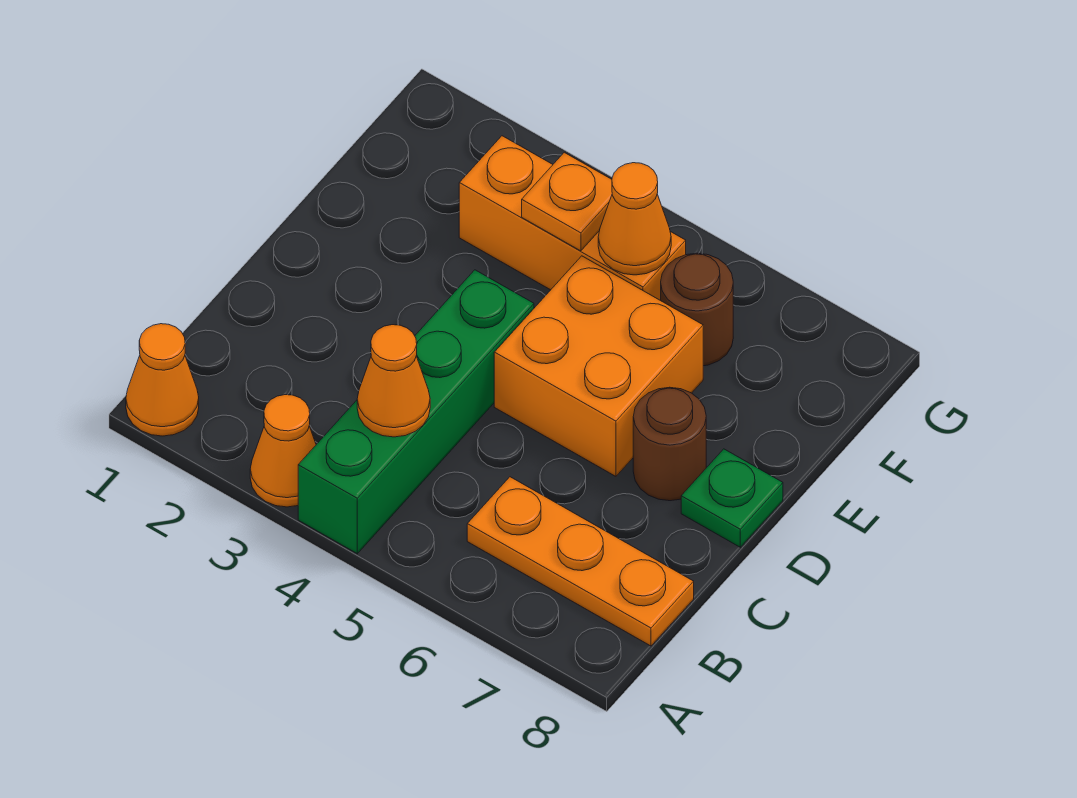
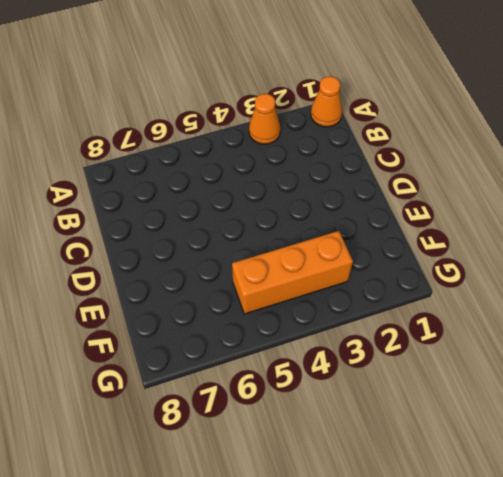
none -> green 1x4 brick [298,270,534,554]
none -> orange 1x3 plate [467,477,694,646]
none -> orange 2x2 brick [494,256,703,476]

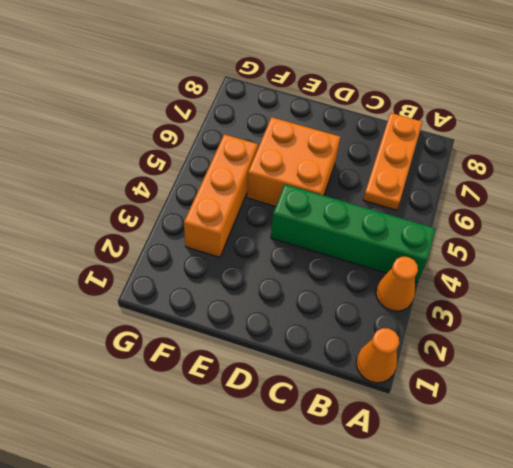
none -> brown 1x1 round brick [633,387,706,501]
none -> green 1x1 plate [681,449,783,547]
none -> brown 1x1 round brick [661,253,733,366]

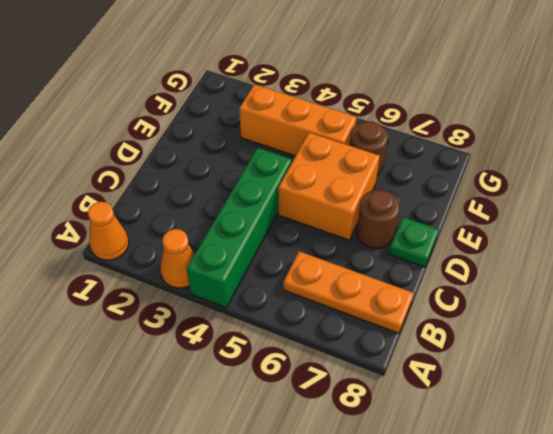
none -> orange 1x1 cone [357,325,430,437]
none -> orange 1x1 plate [522,152,612,251]
none -> orange 1x1 cone [598,163,671,275]

